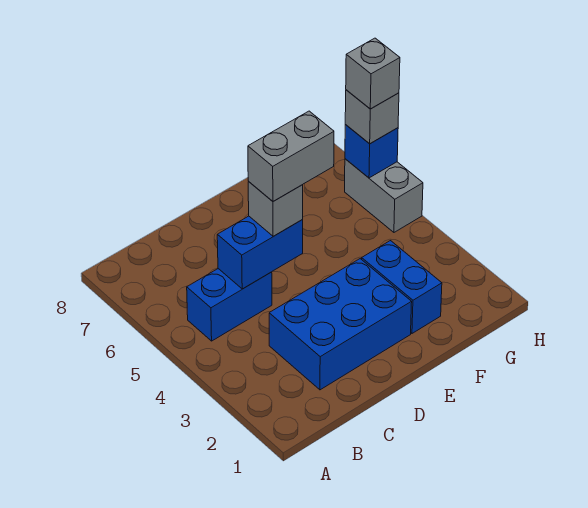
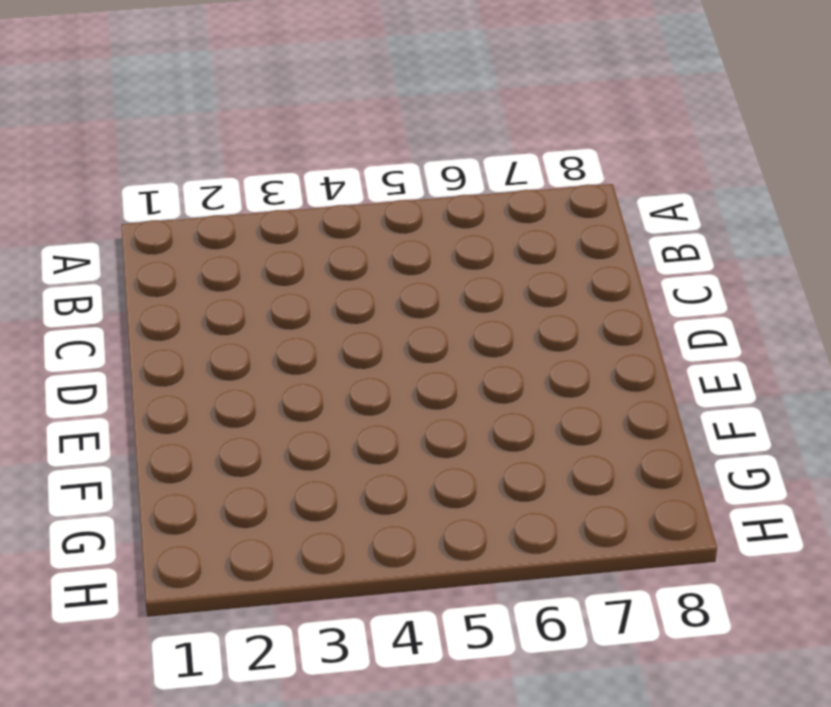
none -> blue 1x2 brick [187,269,272,341]
none -> blue 2x3 brick [269,259,412,390]

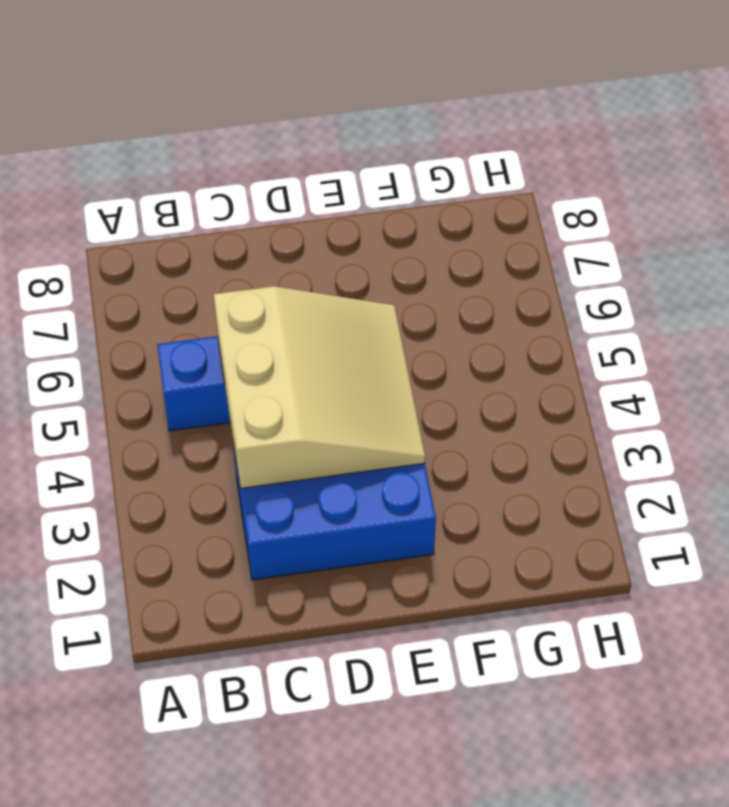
tan 3x3 slope [214,286,425,488] -> blue 1x2 brick [217,216,303,289]
none -> blue 1x2 brick [362,241,442,333]
none -> grey 1x2 brick [345,159,423,232]

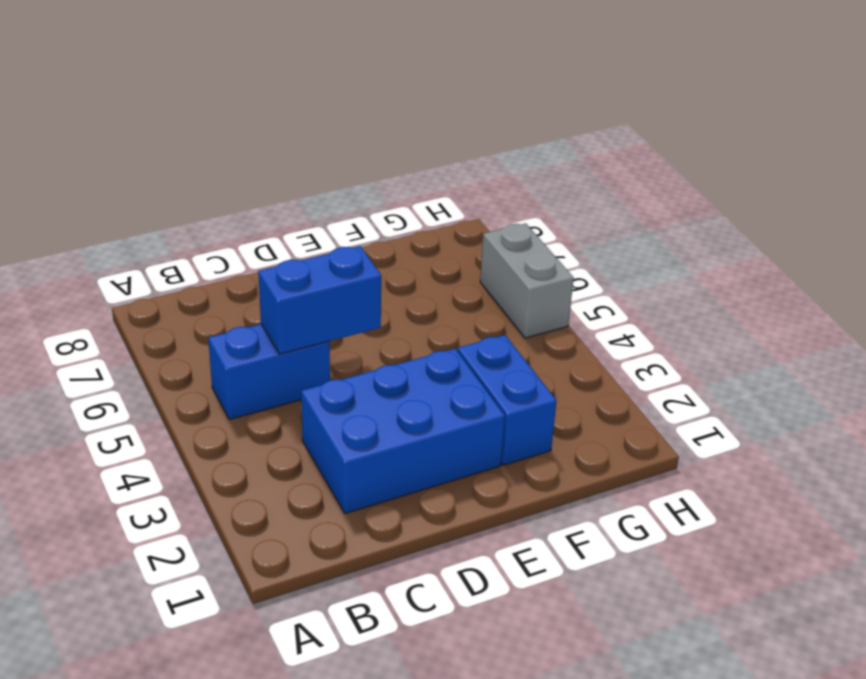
none -> blue 1x1 brick [345,125,398,178]
none -> grey 1x1 brick [248,182,303,236]

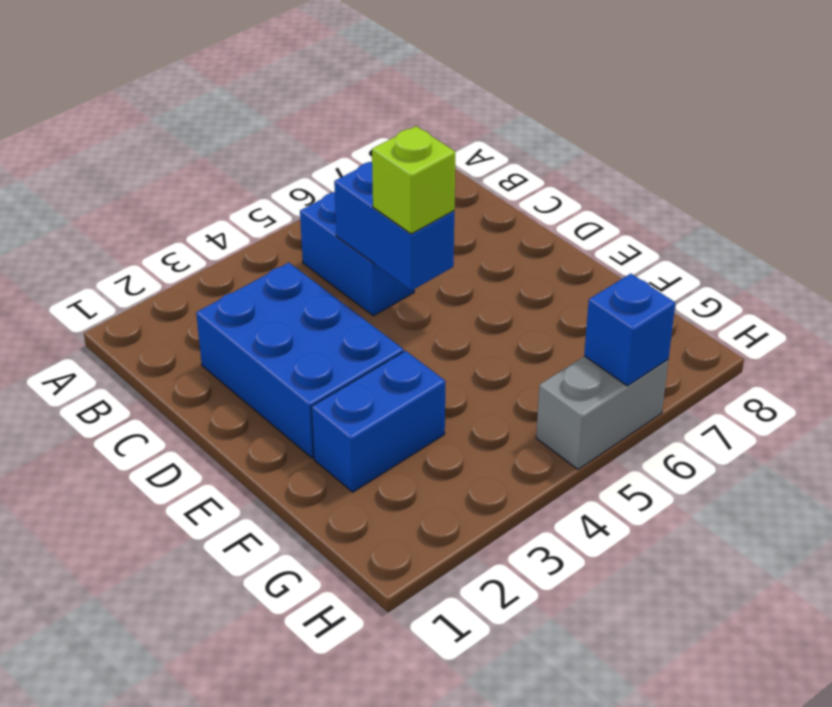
lime 1x1 brick [372,126,455,234] -> grey 1x1 brick [248,182,303,236]
none -> grey 1x1 brick [345,90,399,144]
none -> grey 1x2 brick [248,111,334,201]

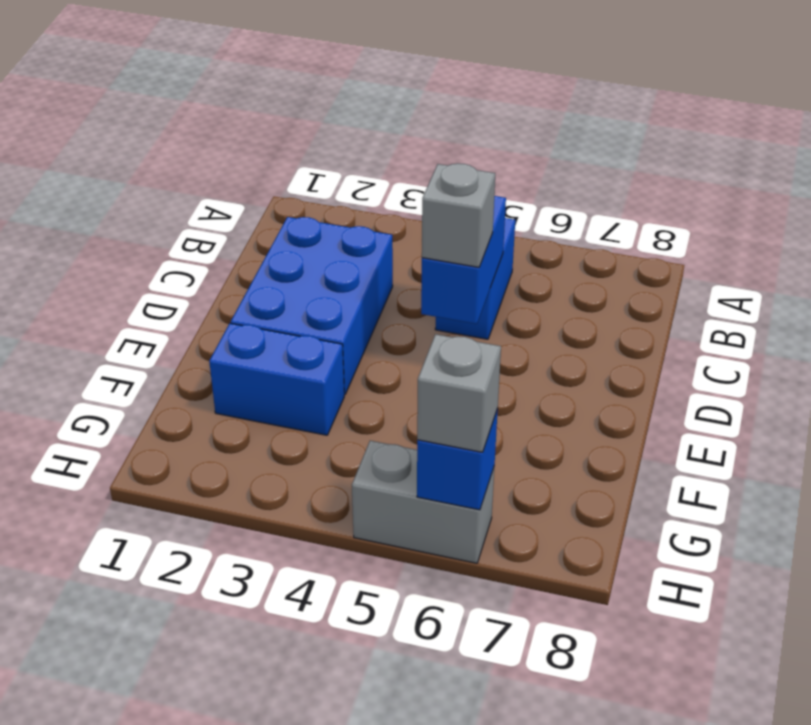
none -> grey 1x2 brick [248,111,334,201]
none -> grey 1x1 brick [346,38,400,109]

